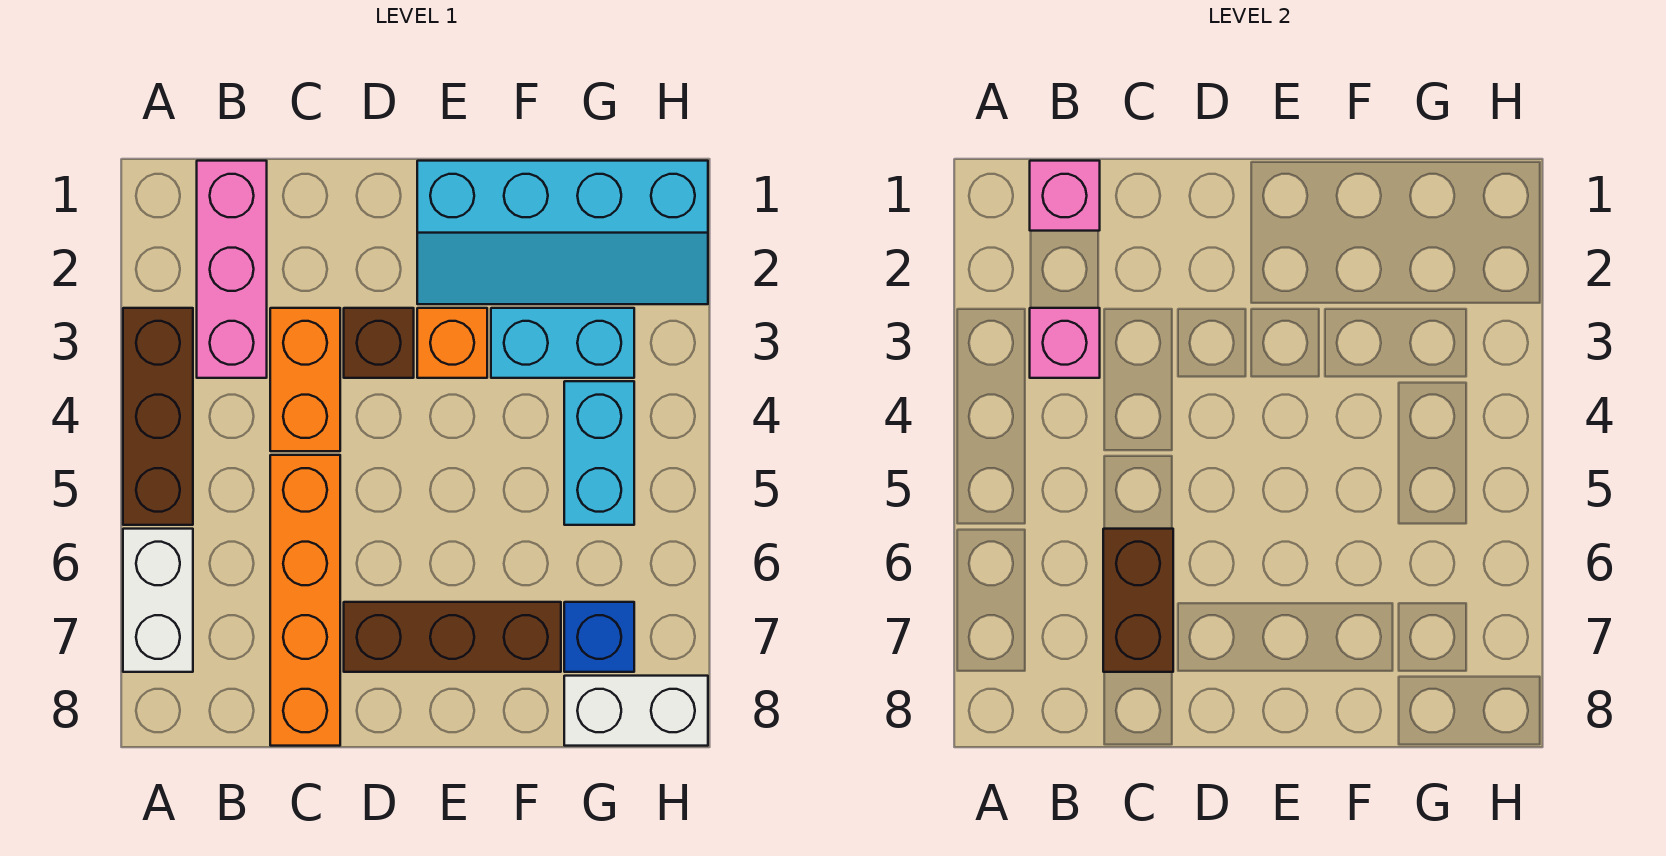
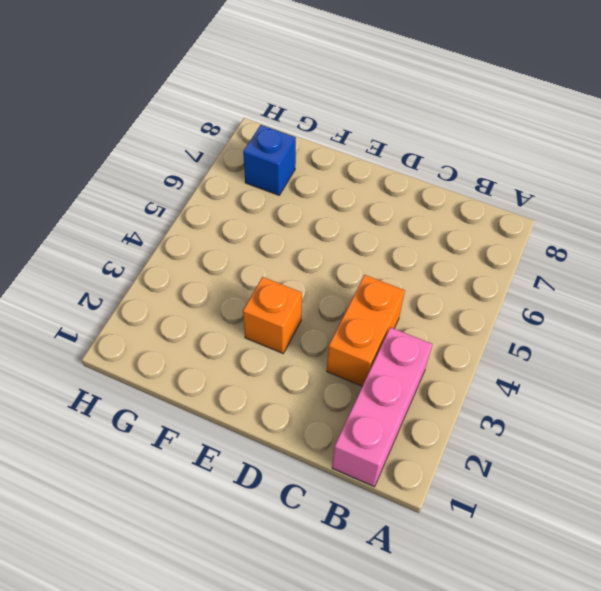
none -> brown 1x3 brick [123,308,193,525]
none -> white 1x2 brick [123,529,193,672]
none -> orange 1x4 brick [270,455,340,746]

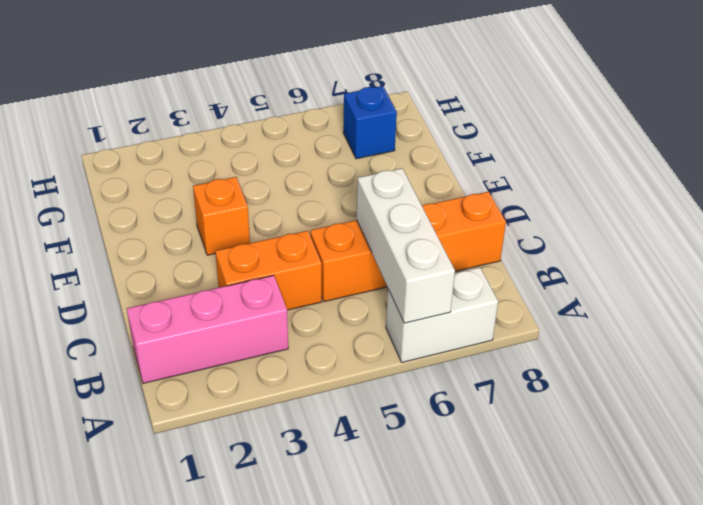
white 1x3 brick [357,168,455,323] -> brown 1x2 brick [1103,529,1173,672]
none -> brown 1x3 brick [123,308,193,525]
none -> brown 1x1 brick [344,308,414,378]
none -> brown 1x3 brick [344,602,561,672]

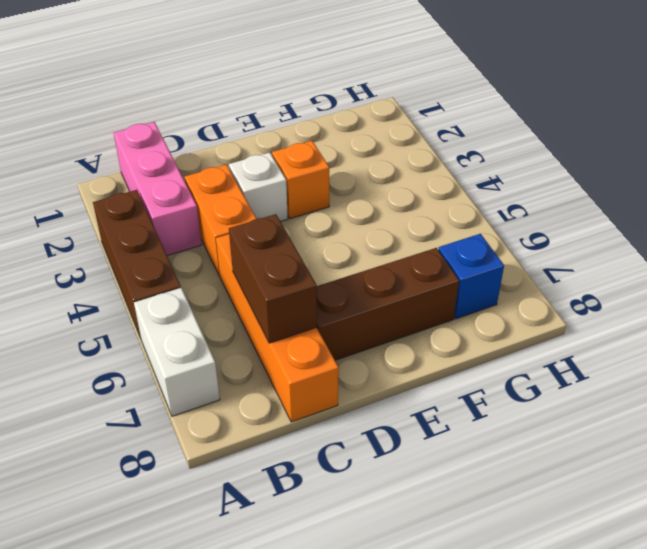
white 1x1 brick [229,152,288,222] -> brown 1x1 brick [344,308,414,378]
none -> cyan 2x4 slope [417,161,708,304]
none -> cyan 1x2 brick [491,308,634,378]
none -> cyan 1x2 brick [564,381,634,525]

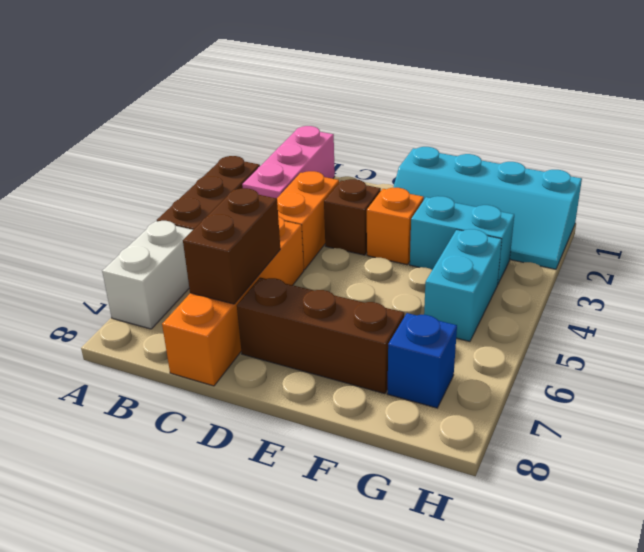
none -> white 1x2 brick [564,676,708,746]
none -> pink 1x1 brick [1030,161,1100,231]
none -> pink 1x1 brick [1030,308,1100,378]

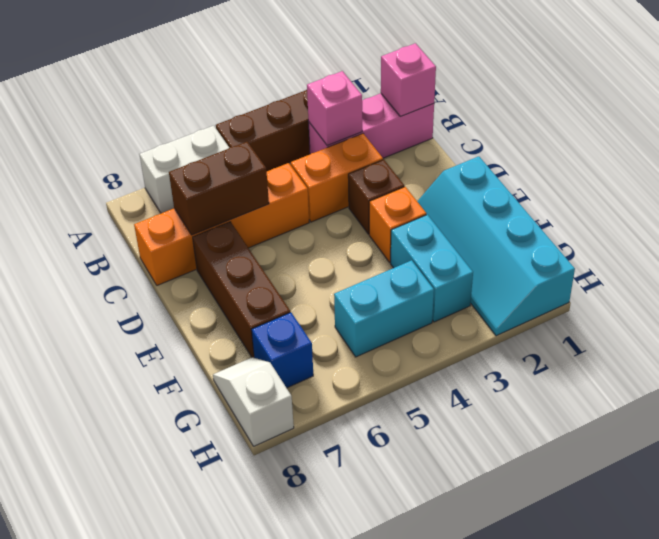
white 1x2 slope [213,357,294,446] -> white 1x2 brick [564,676,708,746]

